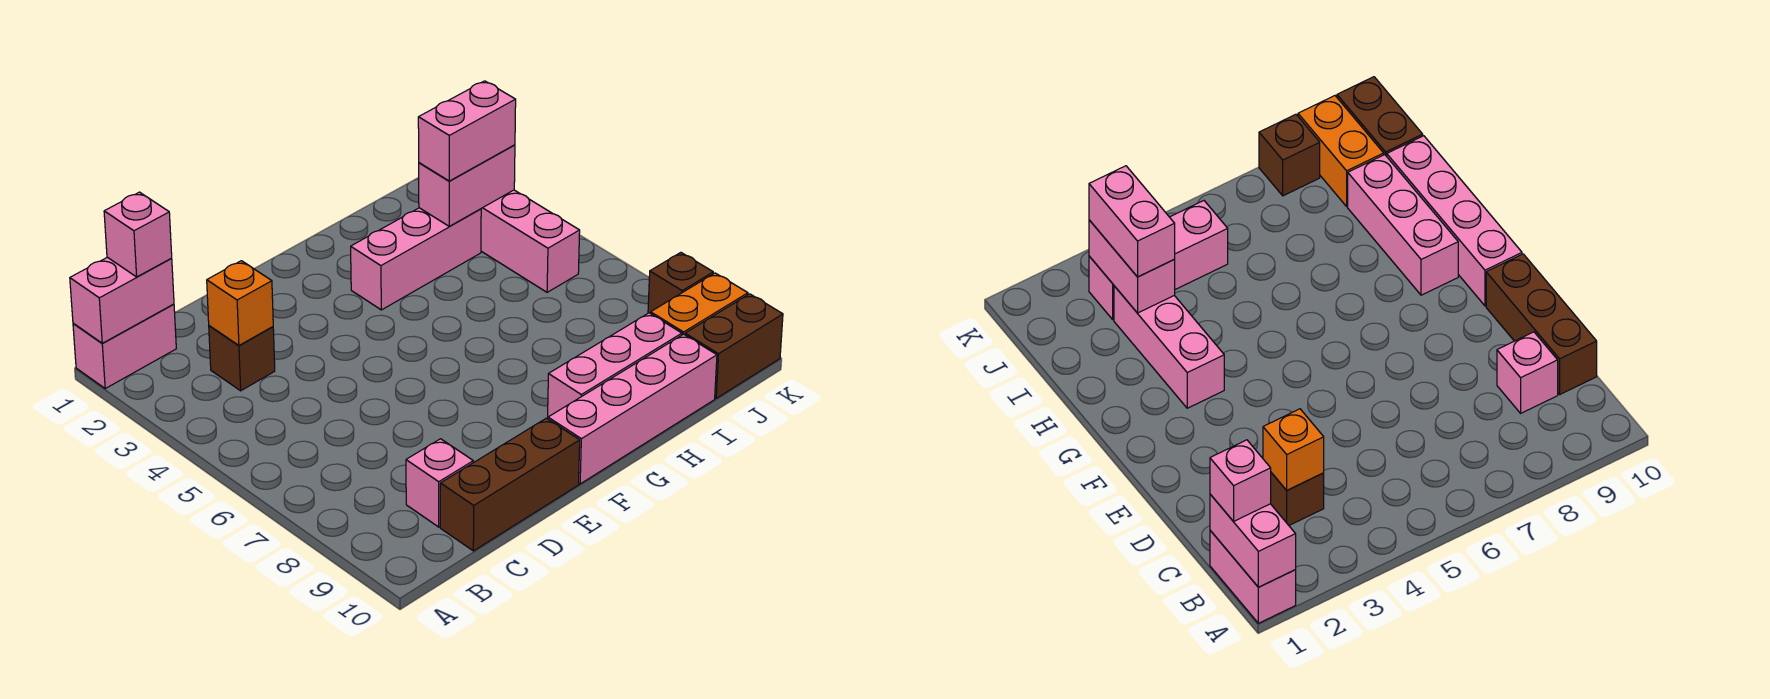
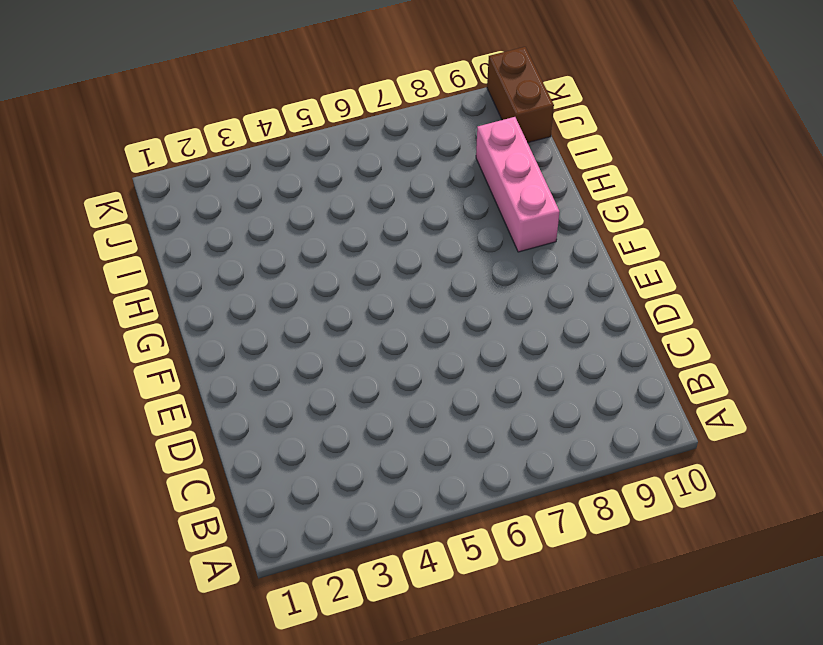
none -> pink 1x2 brick [73,304,176,388]
none -> brown 1x1 brick [209,326,275,391]
none -> pink 1x1 brick [406,439,473,527]

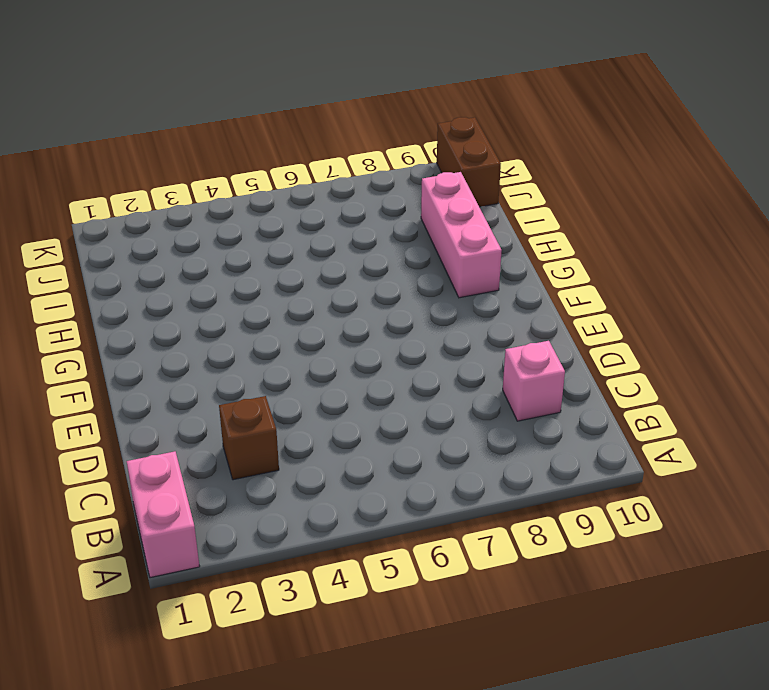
none -> brown 1x3 brick [440,418,580,551]
none -> pink 1x4 brick [548,334,717,484]
none -> pink 1x3 brick [351,208,481,310]

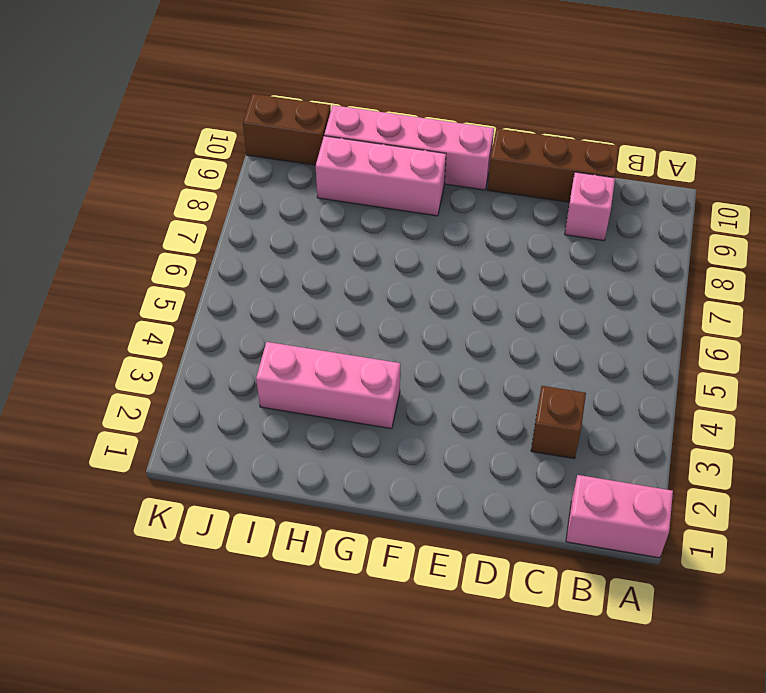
none -> pink 1x3 brick [481,190,580,292]
none -> orange 1x2 brick [651,273,748,335]
none -> brown 1x1 brick [648,253,713,314]

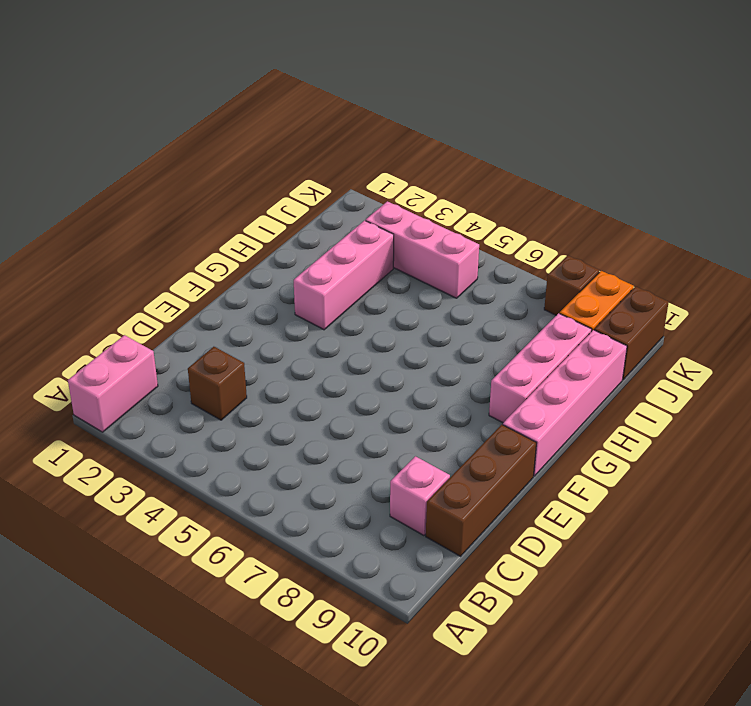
none -> pink 1x2 brick [70,257,174,343]
none -> orange 1x1 brick [207,261,273,345]
none -> pink 1x2 brick [419,145,515,226]

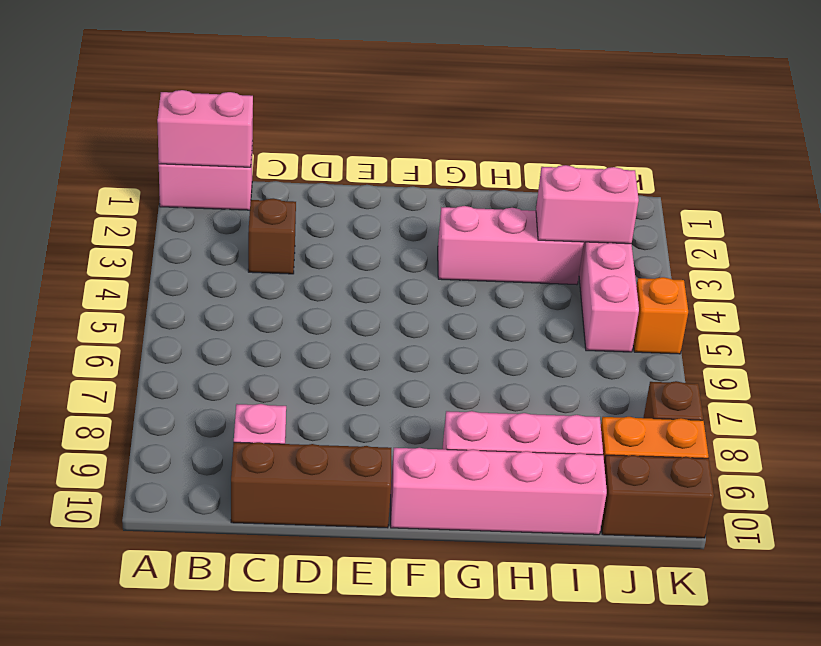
orange 1x1 brick [633,277,688,354] -> orange 1x1 brick moved to [207,261,273,345]
none -> pink 1x1 brick [104,192,172,277]
none -> pink 1x2 brick [418,81,516,181]

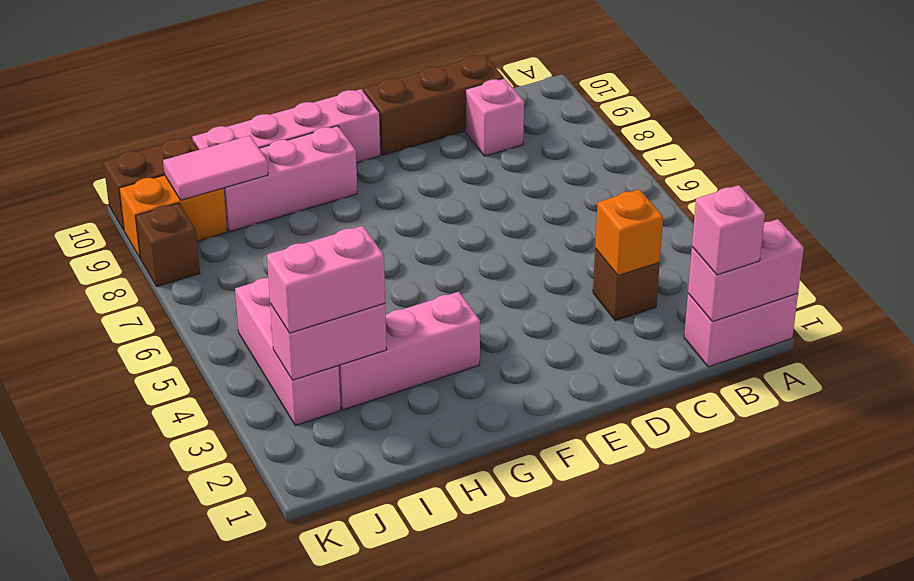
pink 1x2 tile [163,136,268,200] -> none

